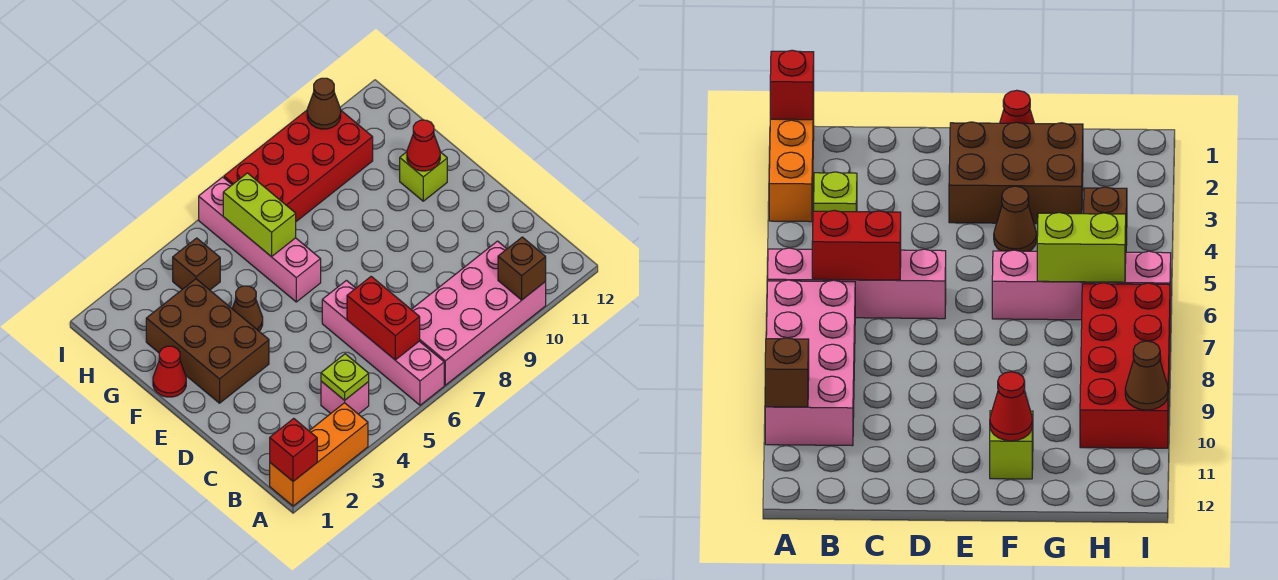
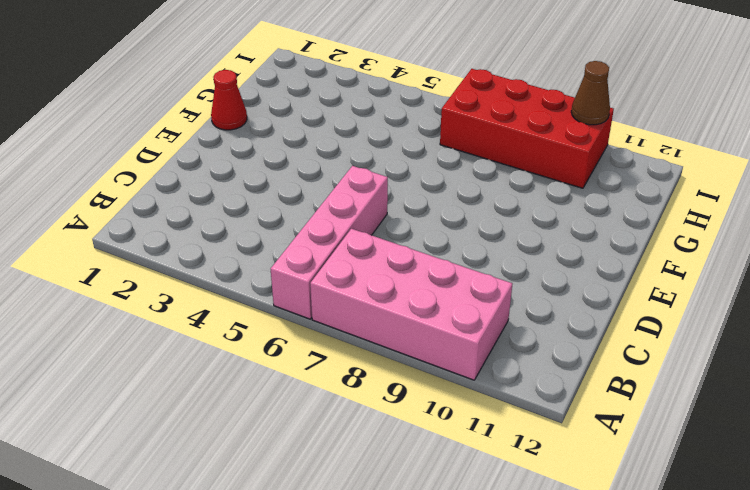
none -> orange 1x3 brick [270,403,368,506]
none -> pink 1x1 brick [321,381,369,414]
none -> brown 2x3 brick [146,279,269,403]

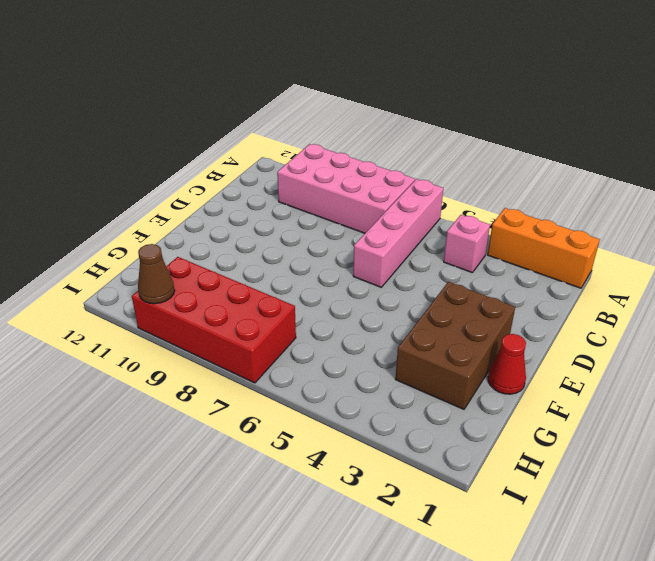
none -> brown 1x1 cone [232,286,263,331]
none -> pink 1x4 brick [199,177,321,302]
none -> lime 1x1 brick [400,152,447,201]

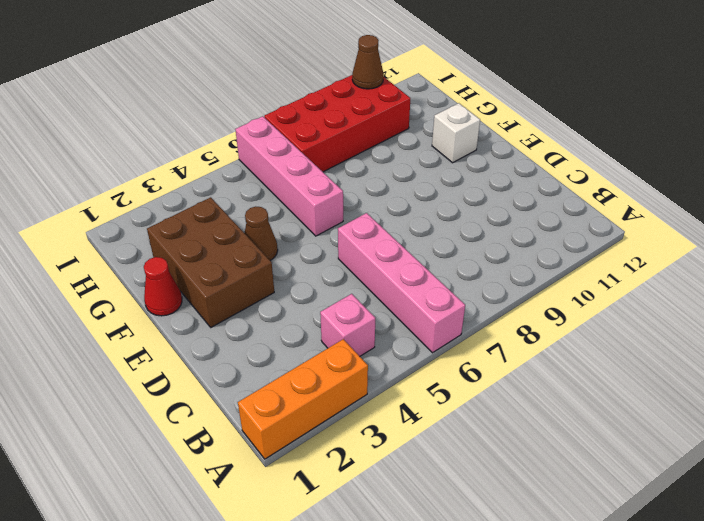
white 1x1 brick [432,103,480,163] -> lime 1x1 brick [400,152,447,201]
none -> pink 2x4 brick [411,241,546,385]
none -> brown 1x1 brick [173,238,220,290]
none -> red 1x1 brick [270,418,317,481]

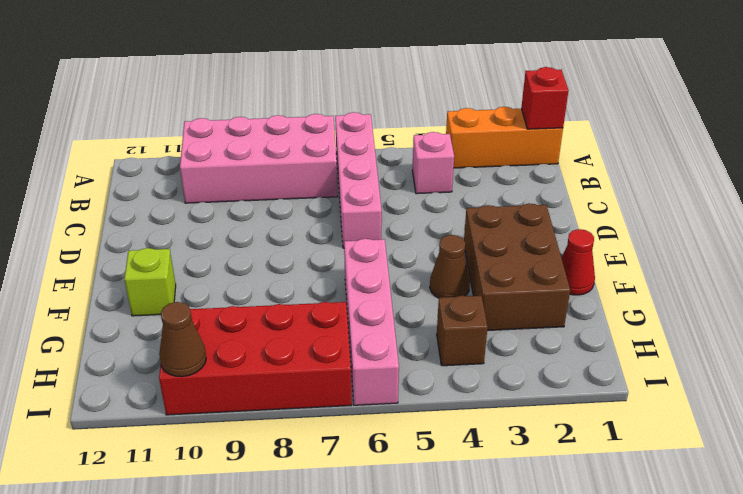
none -> brown 1x1 brick [498,237,546,300]
none -> lime 1x1 plate [321,354,369,400]
none -> red 1x2 brick [347,276,420,360]

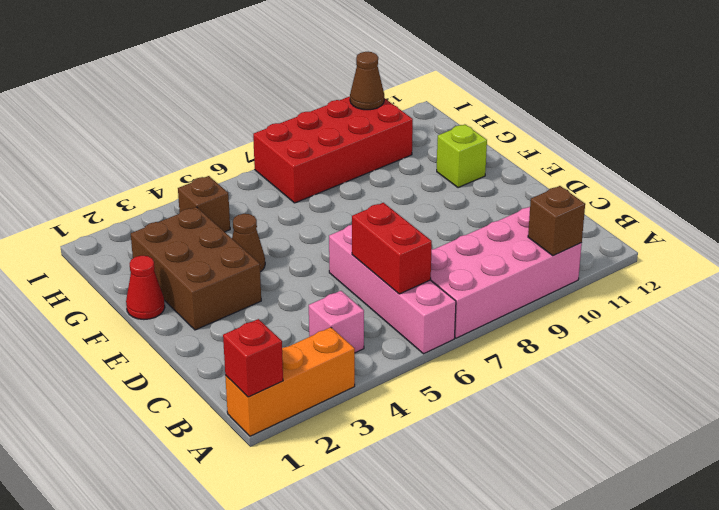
none -> pink 1x4 brick [199,177,321,302]
none -> lime 1x1 plate [321,354,369,400]
none -> red 1x1 cone [407,120,440,171]

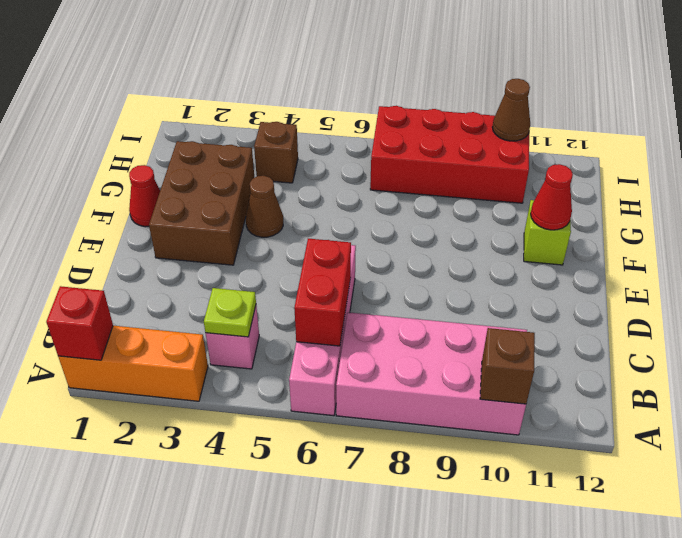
none -> pink 1x4 brick [199,177,321,302]
none -> lime 1x2 brick [223,173,296,257]

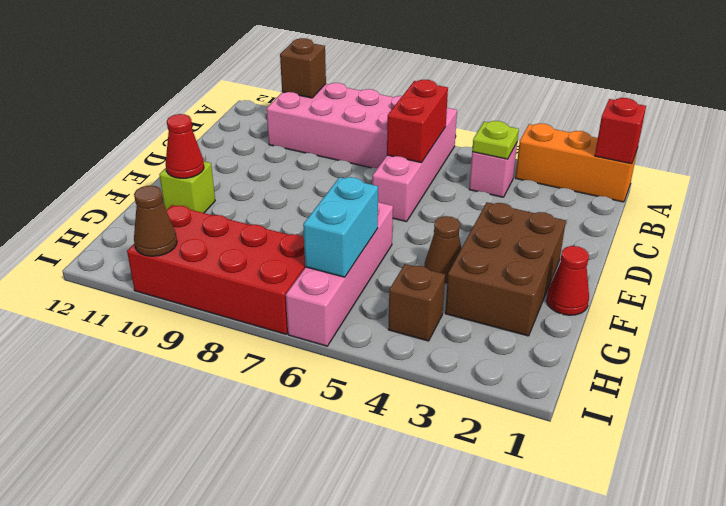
cyan 1x2 brick [303,177,378,277] -> lime 1x2 brick [223,173,296,257]

